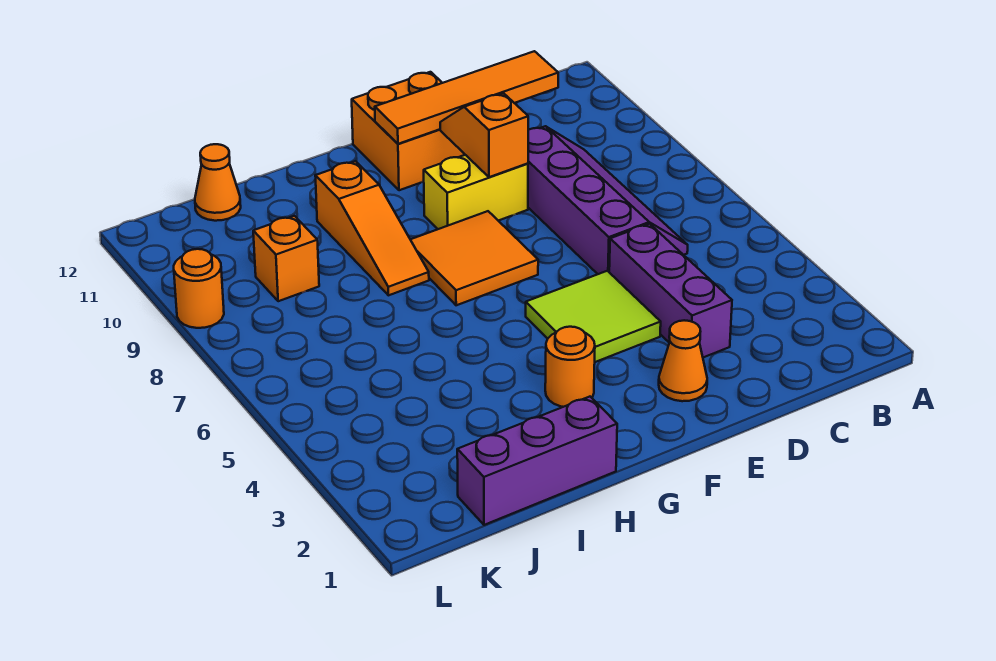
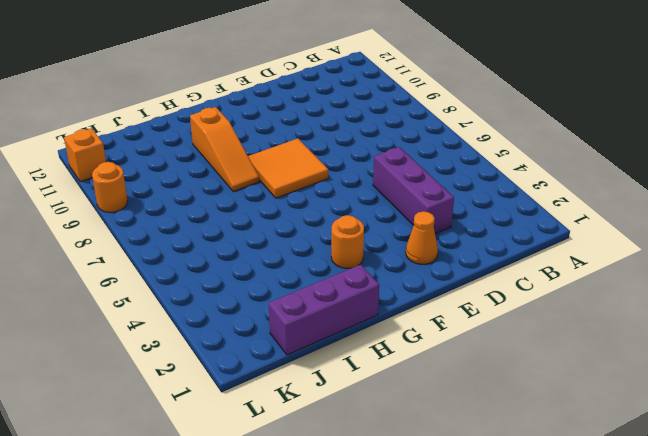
orange 1x1 brick [64,128,106,182] -> orange 1x1 brick moved to [253,216,319,301]
none -> purple 2x4 slope [528,126,688,274]
none -> lime 2x2 tile [526,271,661,362]
none -> yellow 1x2 brick [424,155,528,229]

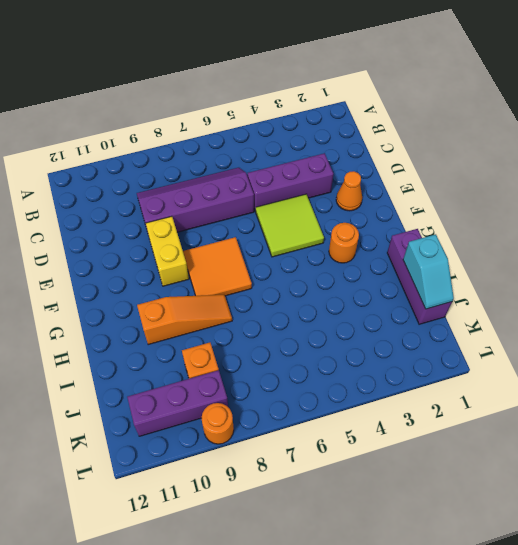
cyan 1x2 slope [403,234,454,309] -> none
purple 1x3 brick [127,370,228,436] -> none
none -> orange 2x2 brick [352,72,465,190]
none -> orange 1x1 cone [195,144,241,221]
none -> orange 1x4 tile [375,51,558,144]

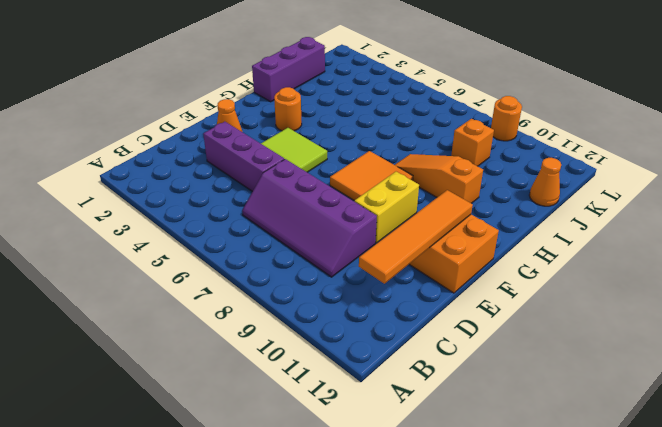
none -> orange 1x2 slope [440,93,528,177]

